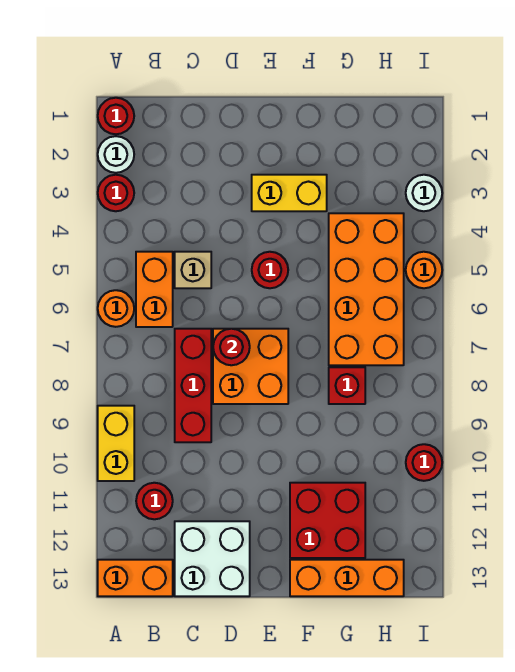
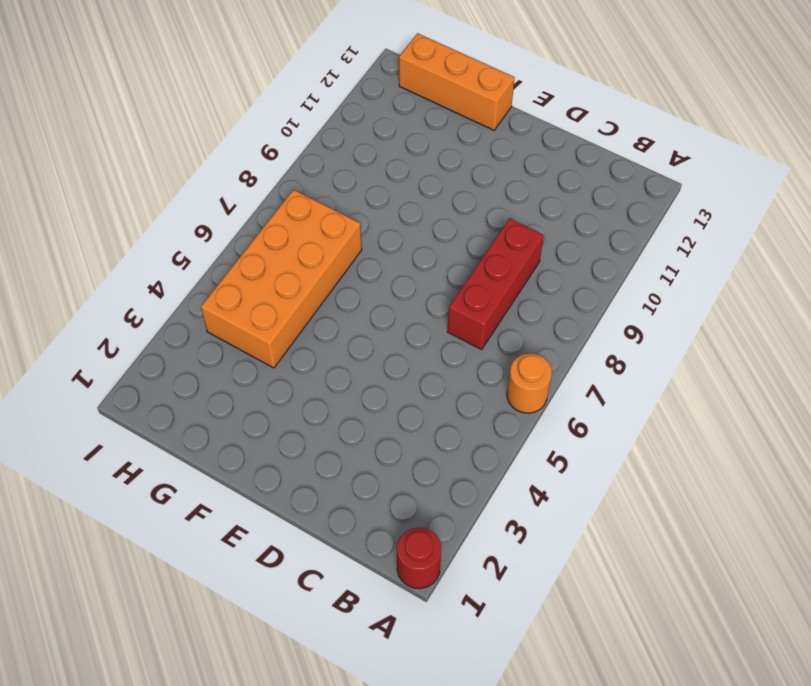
none -> white 1x1 round brick [98,136,134,173]
none -> red 1x1 round brick [98,175,134,211]
none -> yellow 1x2 brick [98,406,134,481]

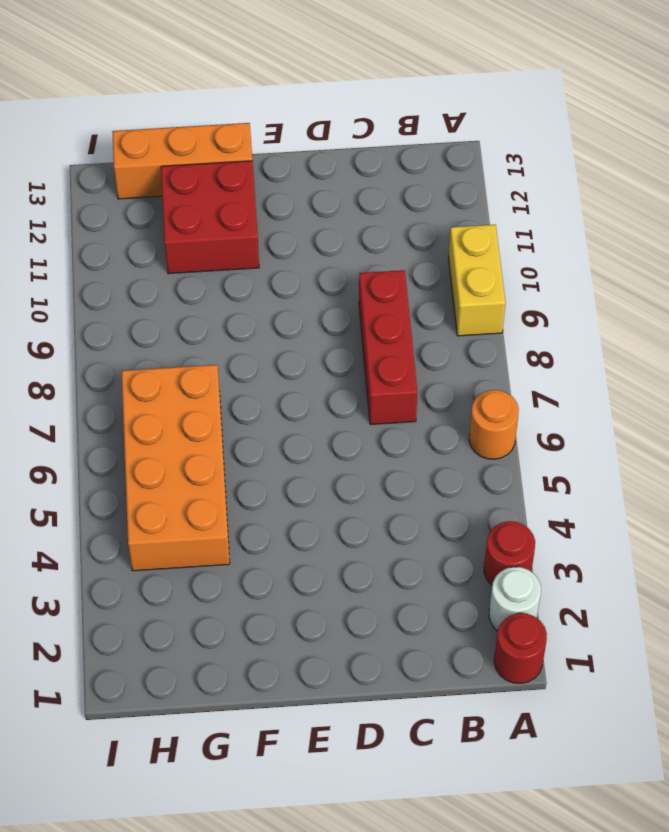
none -> orange 1x2 brick [98,560,173,596]
none -> orange 1x2 brick [136,252,173,327]
none -> red 1x1 round brick [136,483,173,519]

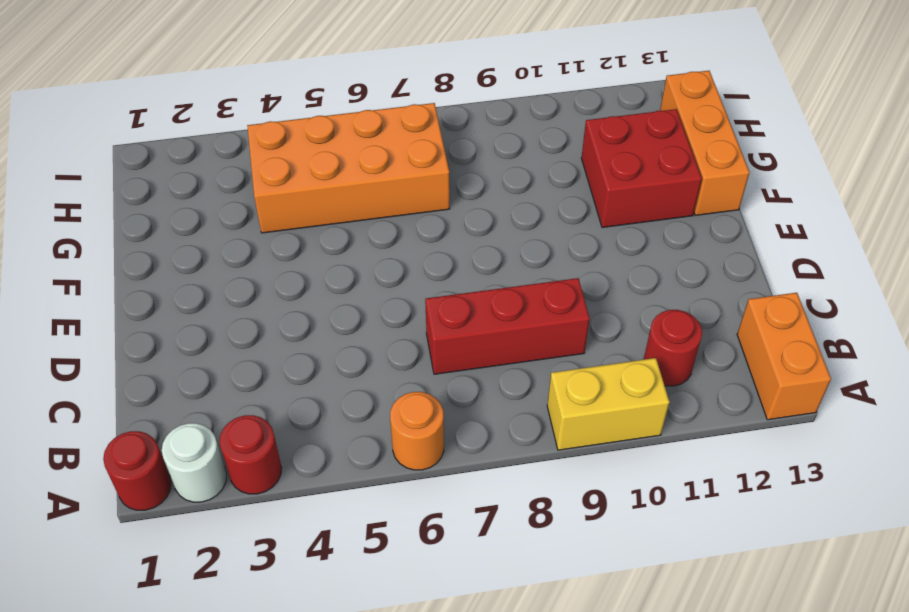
none -> orange 1x2 brick [136,252,173,327]
none -> tan 1x1 brick [175,252,211,288]
none -> white 2x2 brick [175,521,250,596]

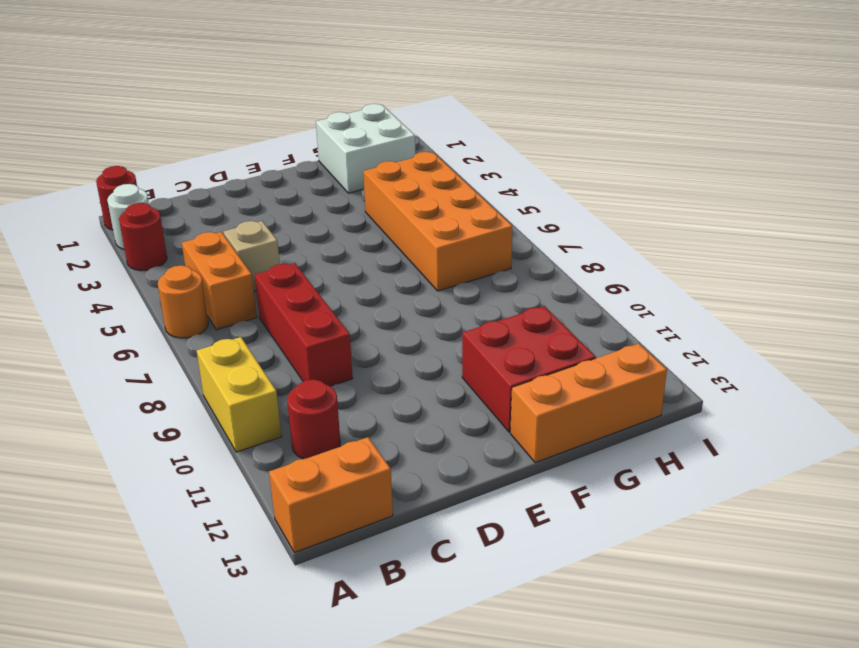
white 2x2 brick [316,104,415,193] -> white 2x2 brick moved to [175,521,250,596]
none -> orange 2x2 brick [213,329,288,404]
none -> yellow 1x2 brick [252,175,327,211]
none -> red 1x1 round brick [252,252,288,288]

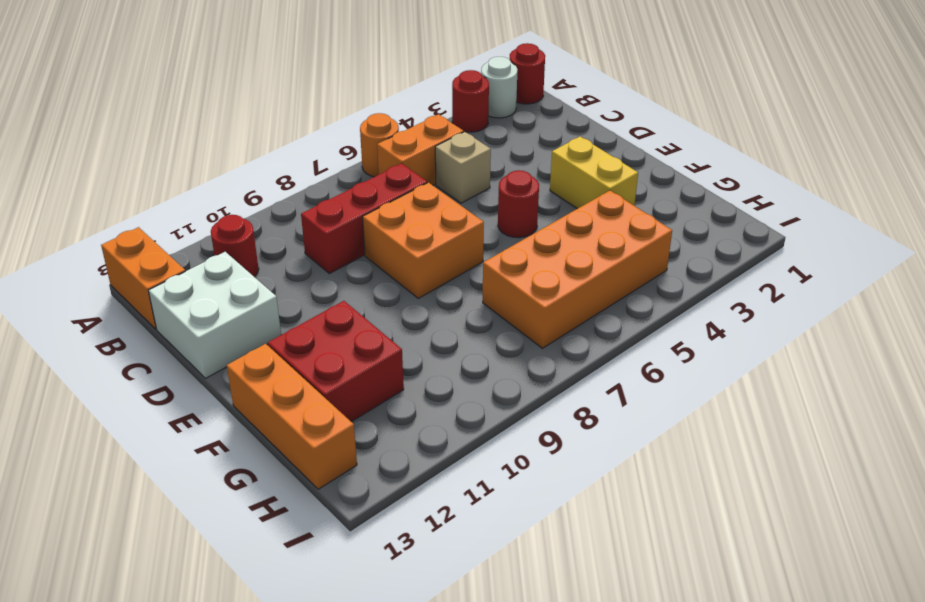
none -> yellow 1x2 brick [98,406,134,481]
none -> red 1x1 brick [329,367,365,404]
none -> white 1x1 round brick [406,175,442,211]

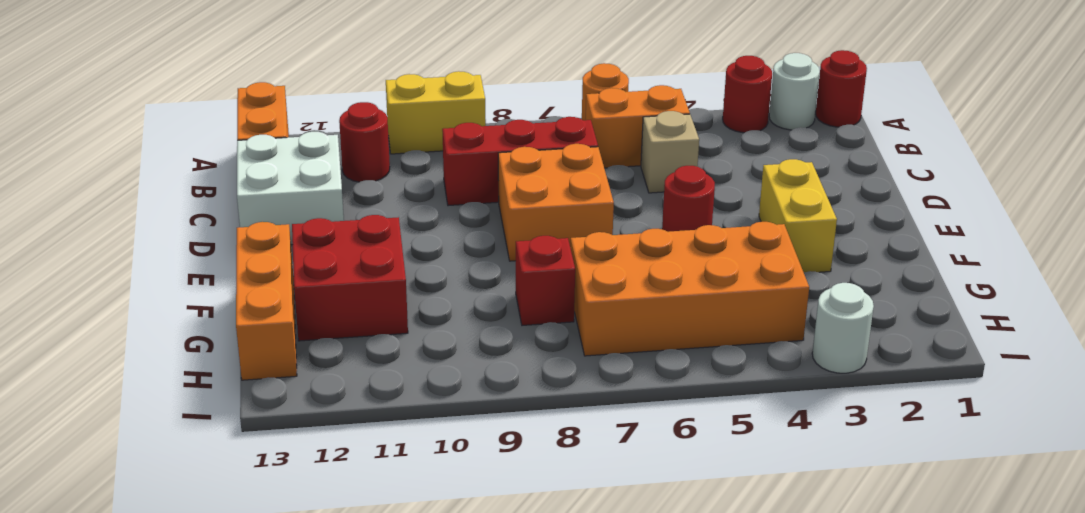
none -> orange 1x1 round brick [406,252,442,288]
none -> red 1x1 round brick [406,444,442,481]
none -> red 1x1 round brick [213,329,250,365]

